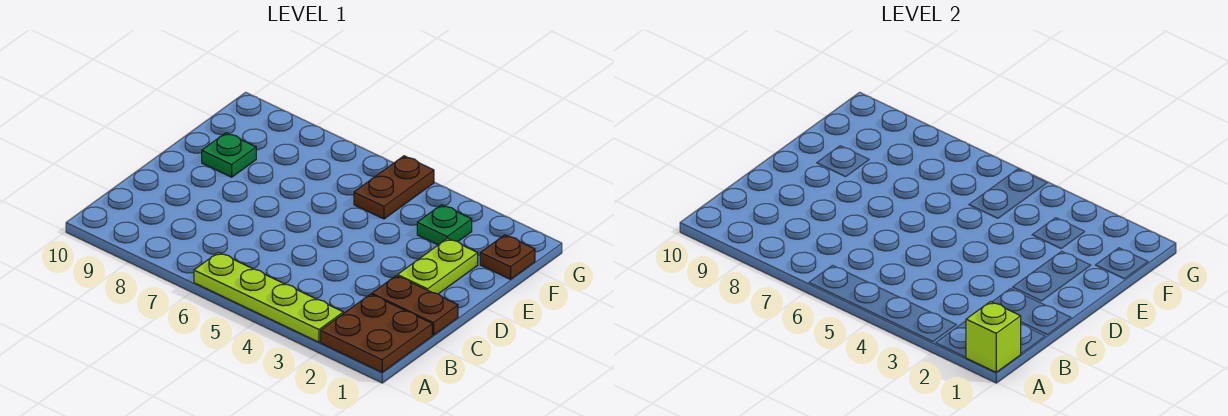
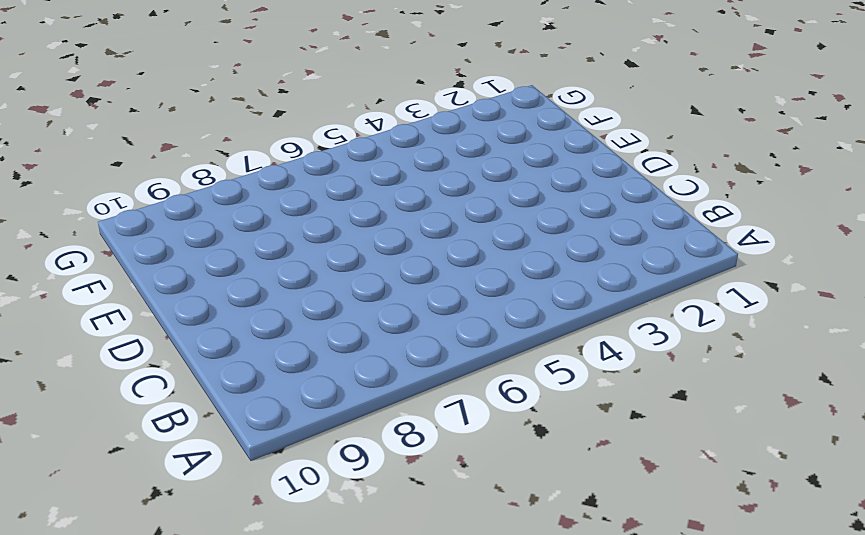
none -> brown 2x2 plate [321,294,432,372]
none -> lime 1x4 plate [194,252,343,342]

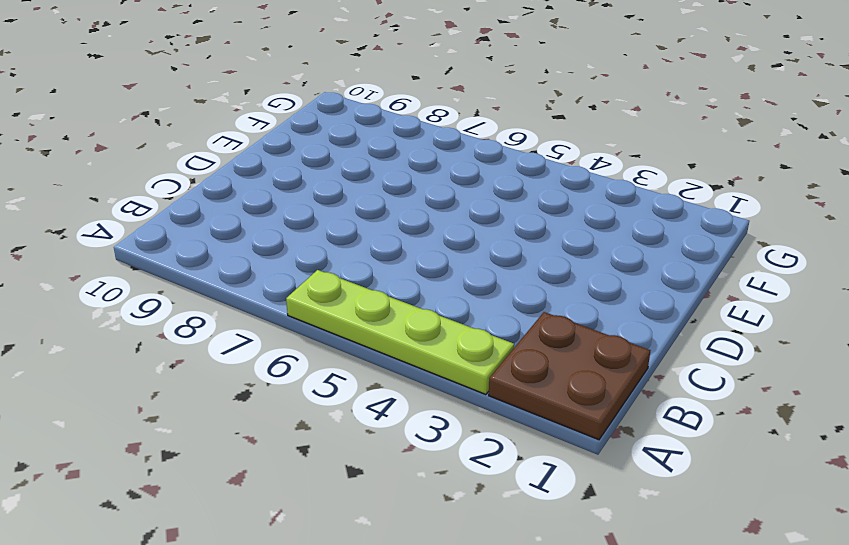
none -> brown 1x2 plate [372,276,458,335]
none -> lime 1x2 plate [398,238,478,294]

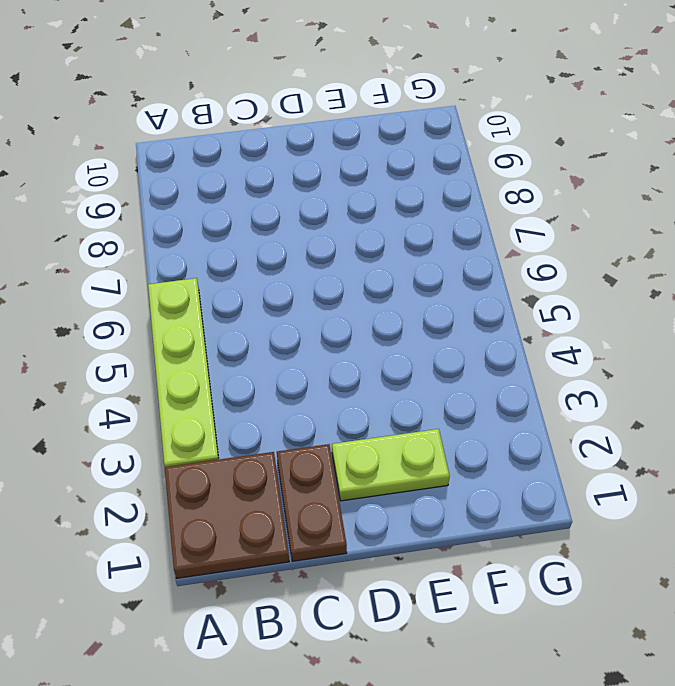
none -> green 1x1 plate [202,133,256,177]
none -> brown 1x1 plate [480,235,535,279]

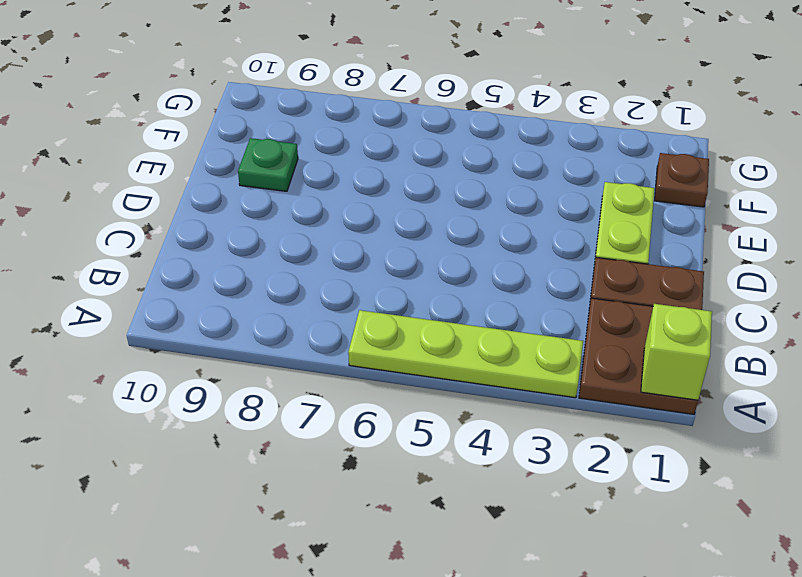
none -> green 1x1 plate [417,205,472,245]
none -> brown 1x2 plate [354,156,434,219]

